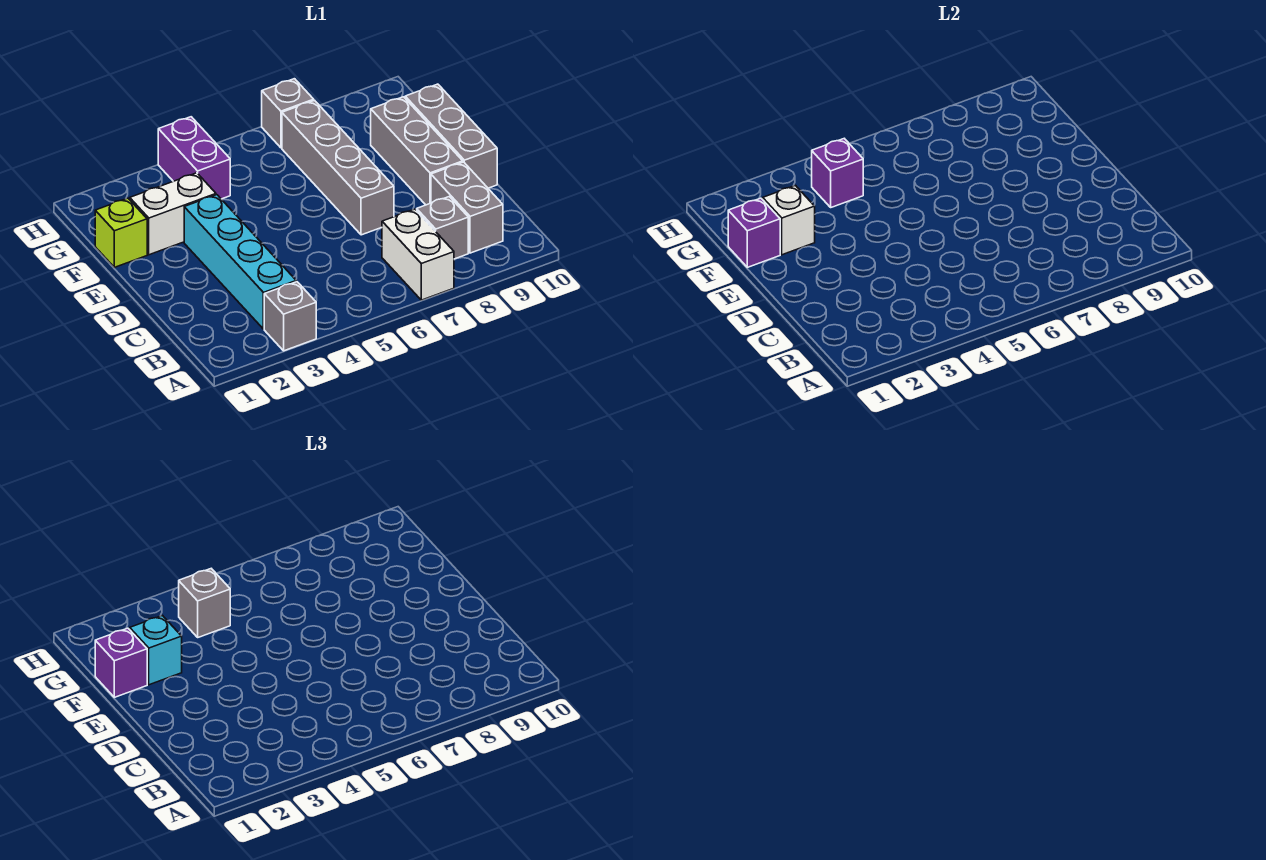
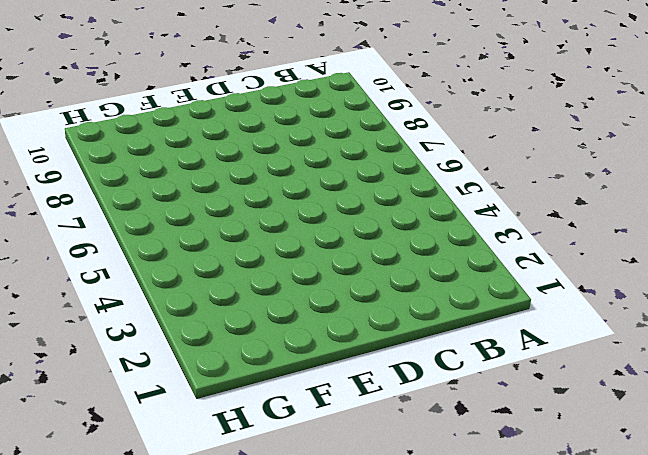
none -> grey 1x1 brick [264,282,316,351]
none -> white 1x2 brick [382,209,454,300]
none -> cyan 1x4 brick [184,195,296,329]

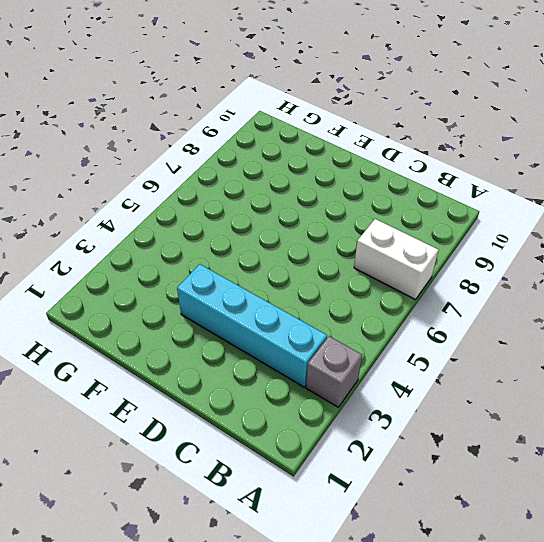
none -> grey 1x1 brick [417,197,468,259]
none -> grey 1x2 brick [431,162,503,253]
none -> grey 1x4 brick [282,100,394,235]

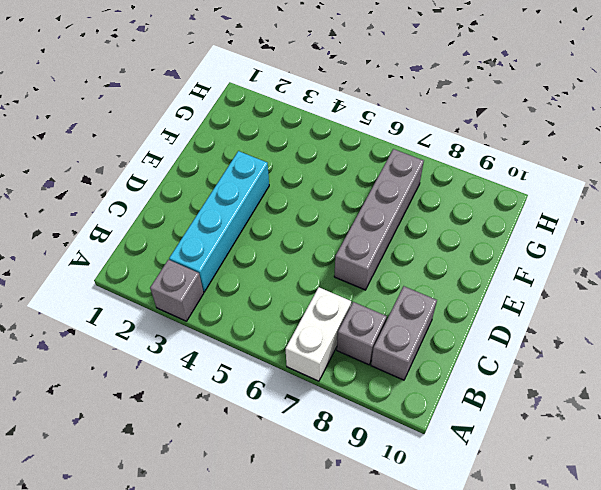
none -> grey 1x3 brick [371,97,463,205]
none -> grey 1x3 brick [405,84,497,188]
none -> lime 1x1 brick [95,198,147,267]

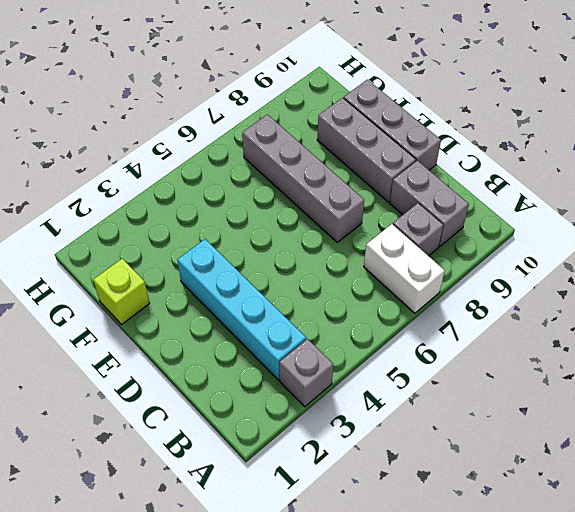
none -> white 1x2 brick [130,173,216,255]
none -> purple 1x2 brick [158,117,230,199]
none -> grey 1x1 brick [262,79,314,148]

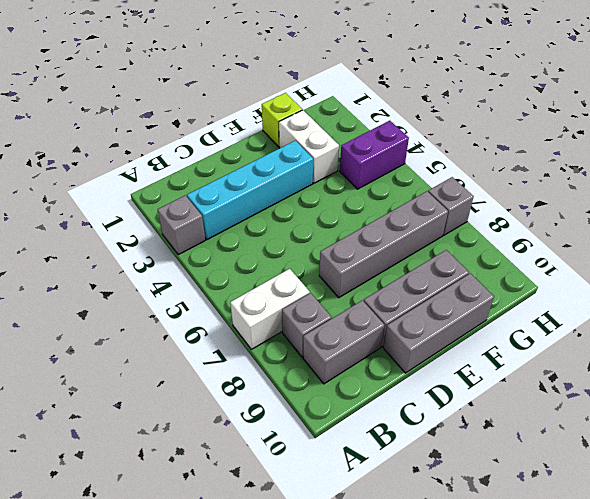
none -> purple 1x1 brick [728,198,780,267]
none -> white 1x1 brick [763,186,815,255]
none -> purple 1x1 brick [812,139,863,207]

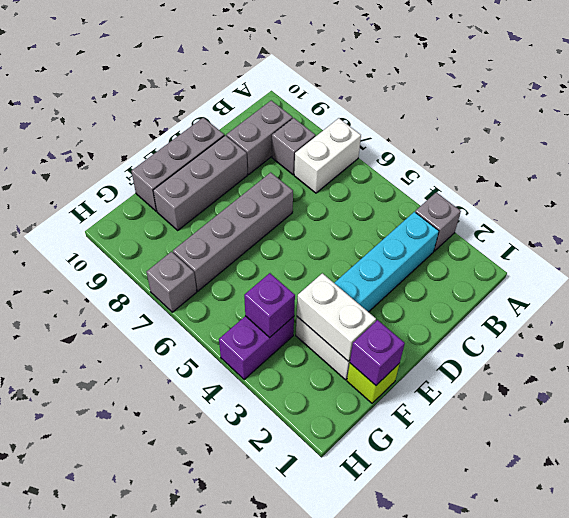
white 1x2 brick [297,273,376,361] -> white 1x1 brick [763,186,815,255]
none -> purple 1x1 brick [95,628,147,697]
none -> cyan 1x1 brick [130,616,182,685]
none -> grey 1x1 brick [179,569,230,637]

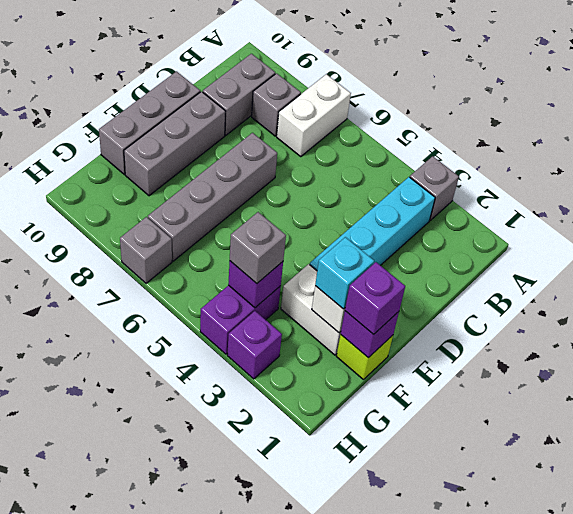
purple 1x1 brick [227,311,282,379] -> none

